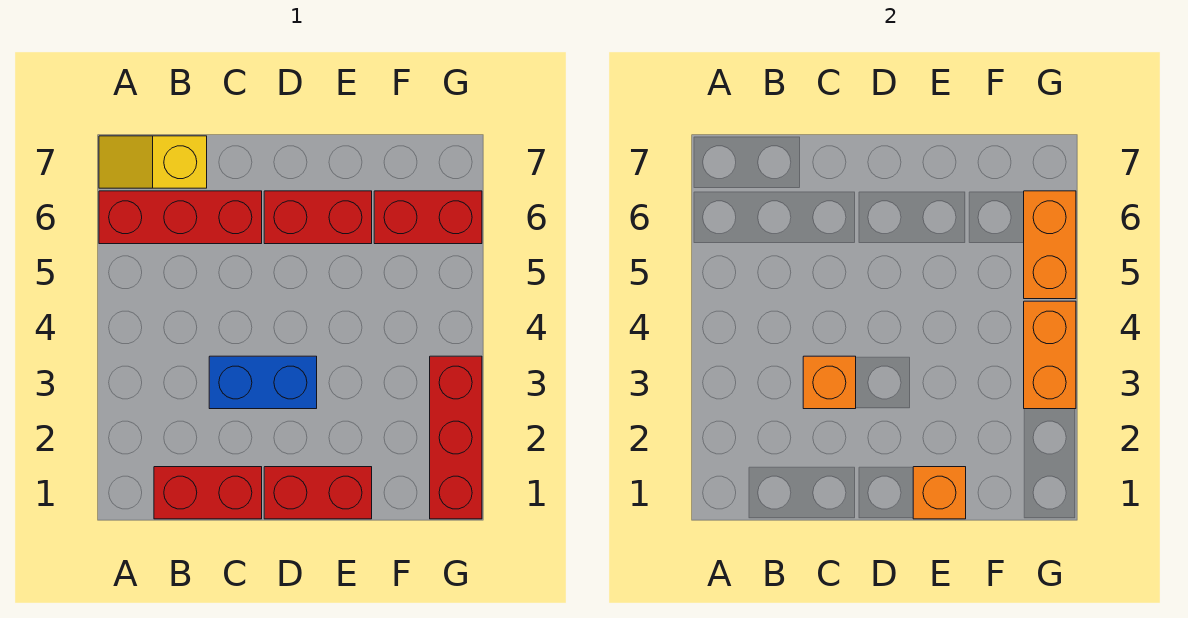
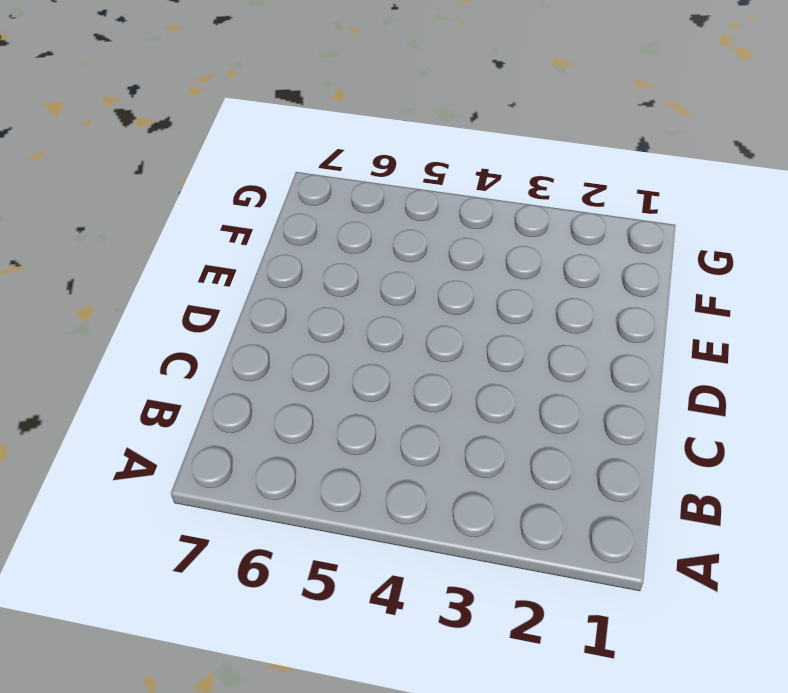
none -> red 1x3 brick [99,191,262,244]
none -> yellow 1x2 slope [99,136,207,188]
none -> red 1x2 brick [154,467,262,519]

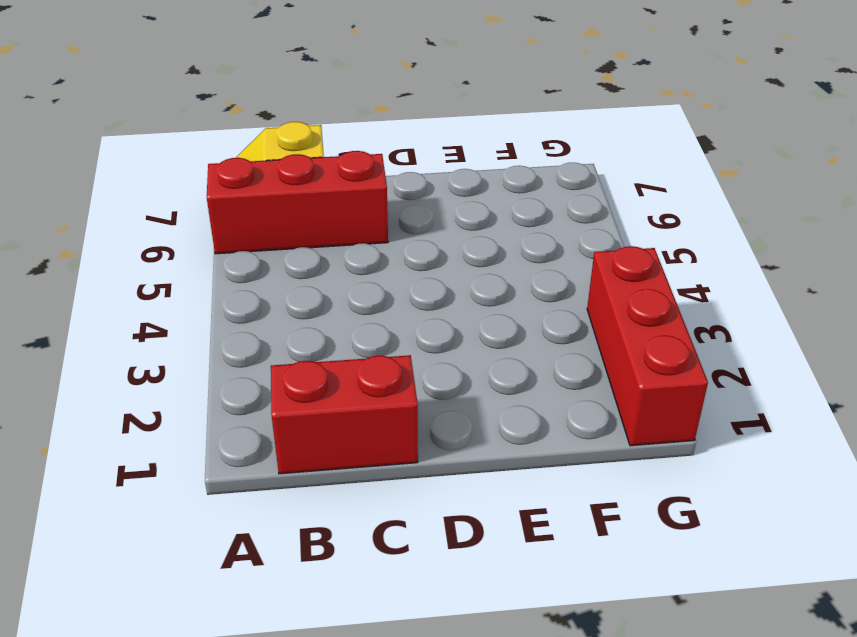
none -> blue 1x2 brick [209,356,317,409]
none -> red 1x2 brick [264,467,372,519]
none -> red 1x2 brick [264,191,372,244]

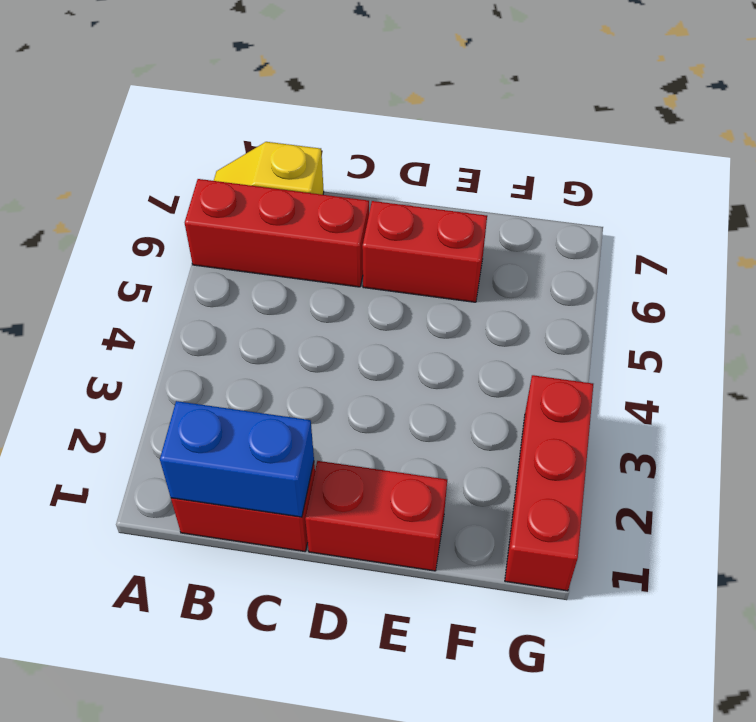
blue 1x2 brick [160,401,314,517] -> blue 1x2 brick moved to [209,356,317,409]
none -> red 1x2 brick [374,191,482,244]
none -> orange 1x1 brick [803,356,856,409]
none -> orange 1x1 brick [913,467,966,519]

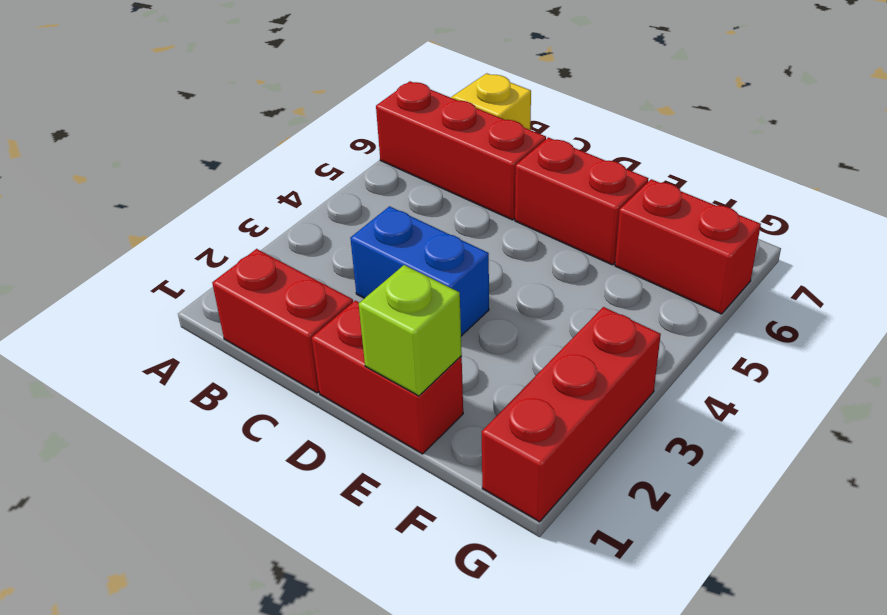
lime 1x1 brick [359,265,462,396] -> orange 1x1 brick [913,467,966,519]
none -> orange 1x1 brick [803,356,856,409]
none -> orange 1x2 brick [1024,301,1076,409]
none -> orange 1x2 brick [1024,191,1076,299]

